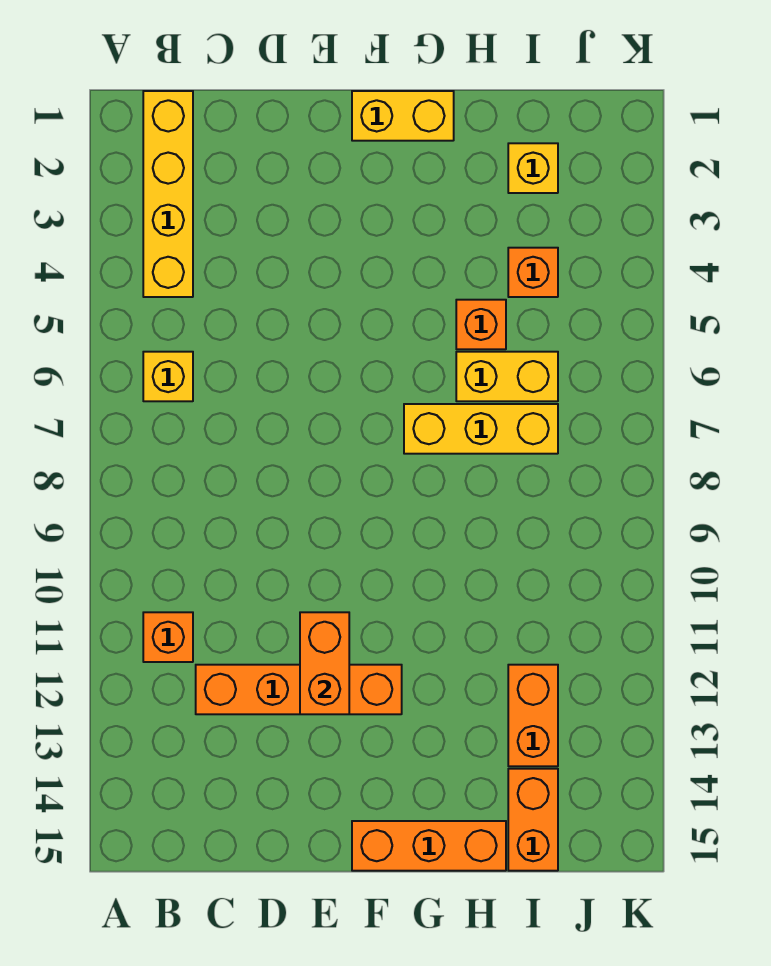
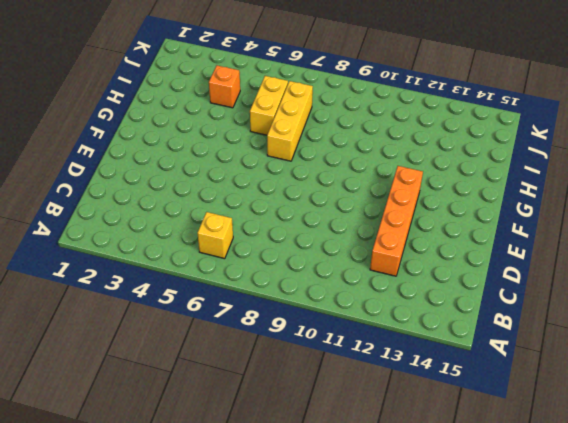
none -> yellow 1x4 brick [143,91,193,297]
none -> orange 1x1 brick [143,612,193,662]
none -> yellow 1x2 brick [352,91,454,141]

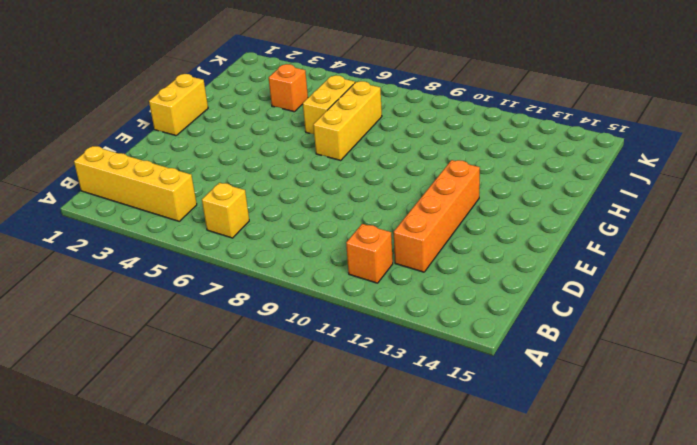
none -> orange 1x3 brick [352,821,506,871]
none -> orange 1x1 brick [456,300,506,349]
none -> yellow 1x1 brick [508,143,558,193]

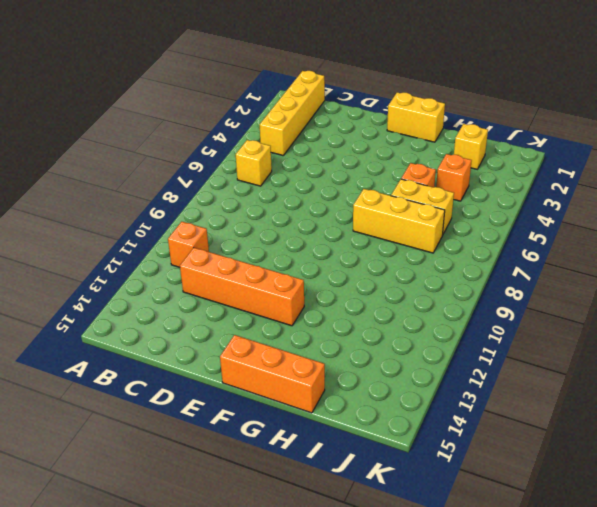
none -> orange 1x2 brick [508,665,558,766]
none -> orange 1x2 brick [508,769,558,871]
none -> orange 1x2 brick [300,612,349,714]

